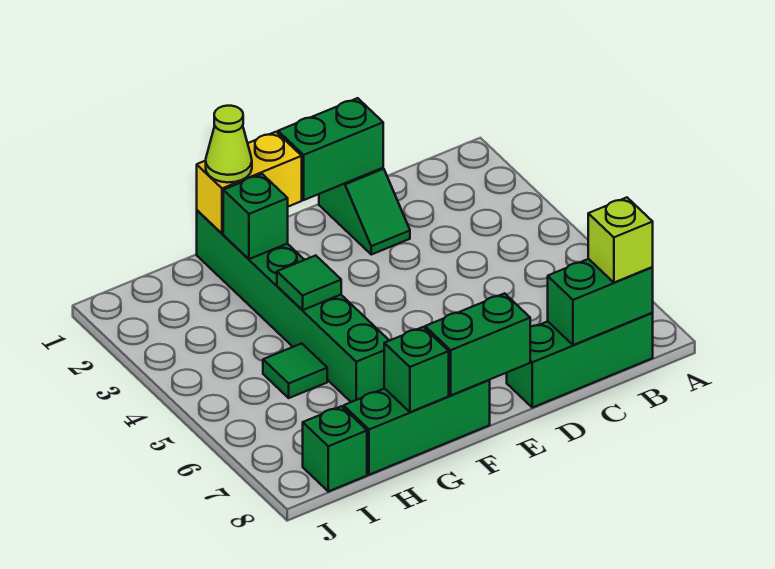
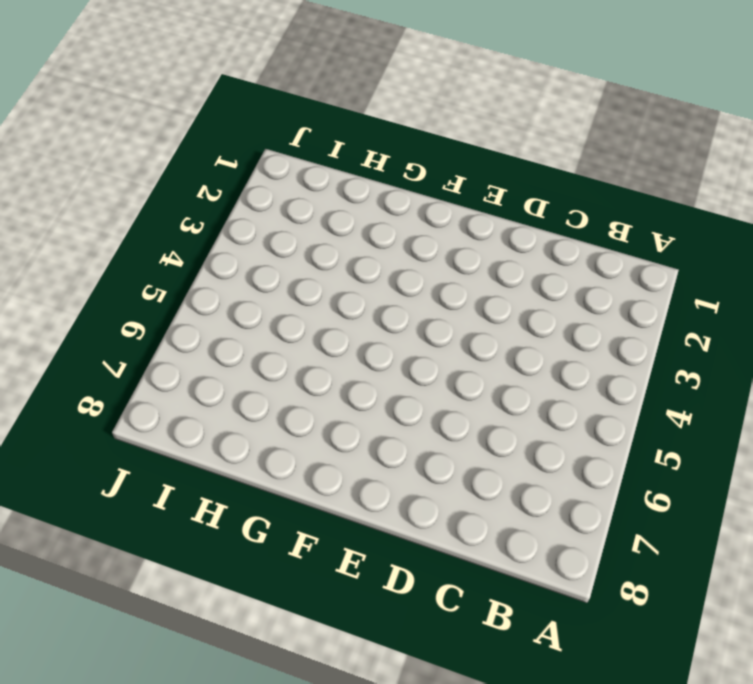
none -> green 1x3 brick [507,313,653,408]
none -> green 1x2 slope [319,168,410,255]
none -> green 1x3 brick [344,380,490,475]

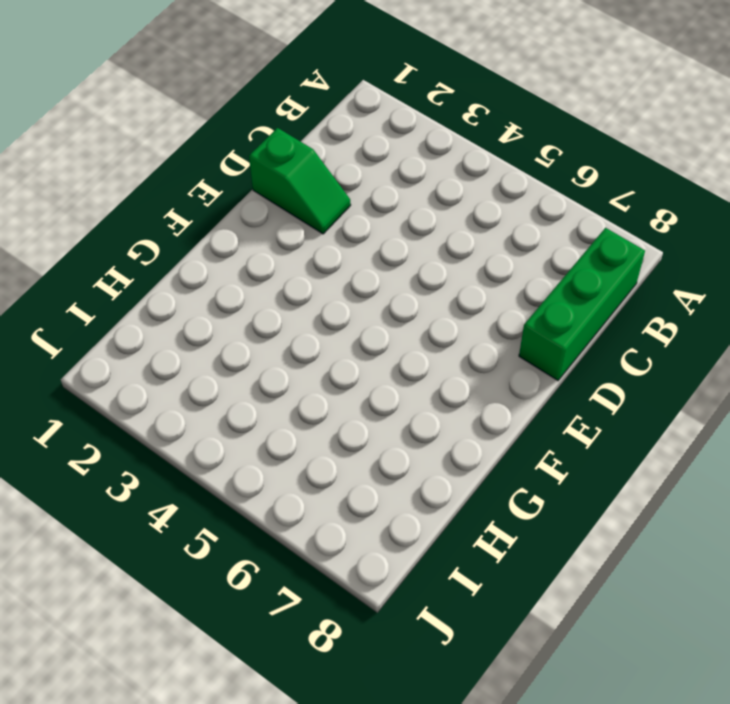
none -> green 1x3 brick [344,380,490,475]
none -> green 1x6 brick [197,210,389,402]
none -> green 1x1 tile [263,344,327,398]

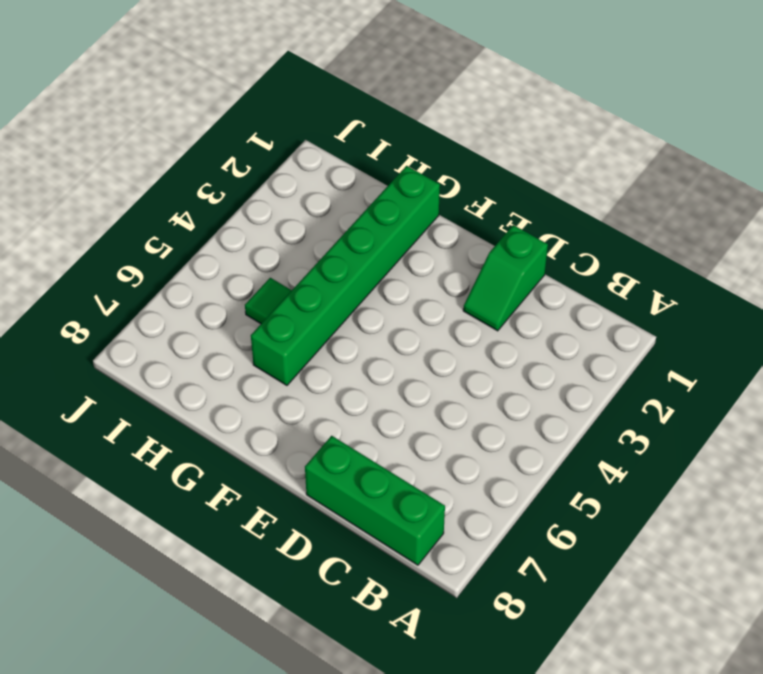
none -> green 1x3 brick [344,380,490,475]
none -> green 1x1 brick [303,406,367,491]
none -> green 1x2 brick [548,259,653,345]

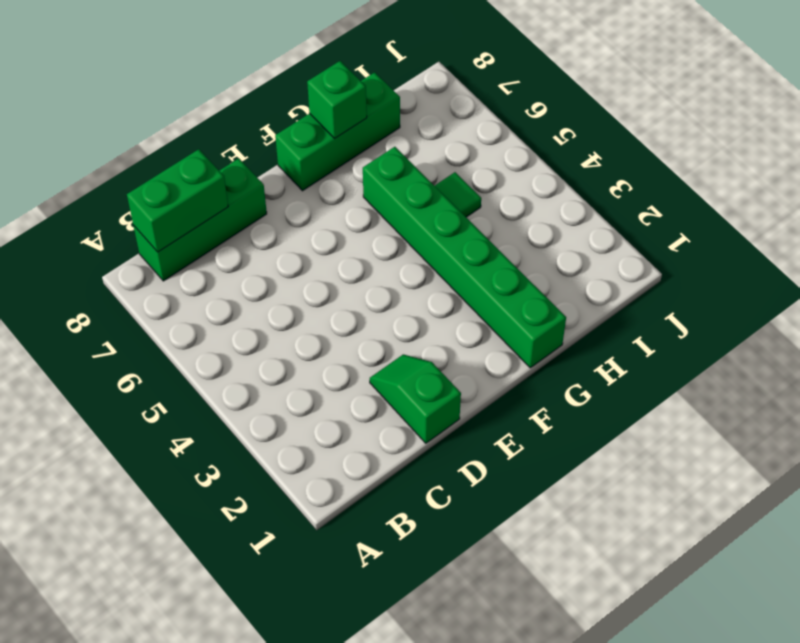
none -> green 1x1 brick [303,406,367,491]
none -> green 1x2 brick [278,98,383,200]
none -> green 1x2 brick [425,293,530,395]

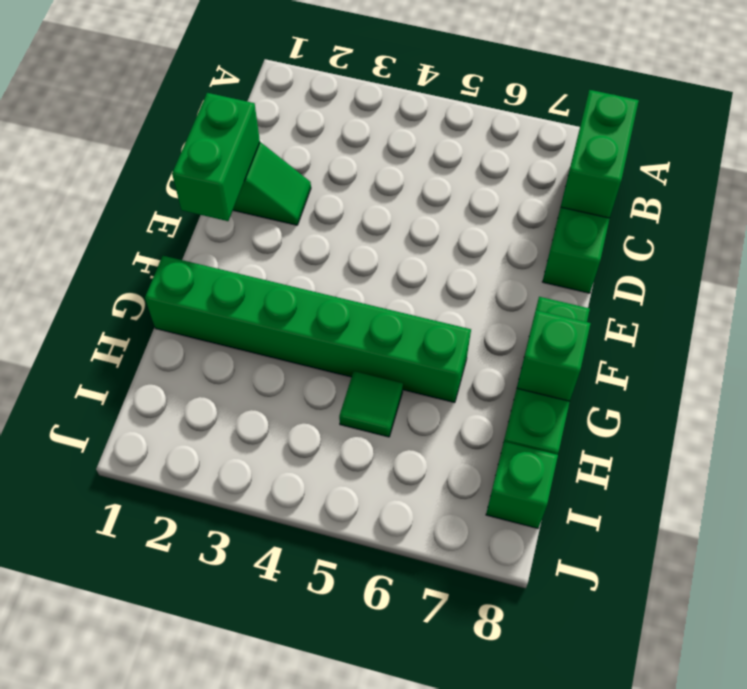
none -> green 1x2 brick [425,293,530,395]
none -> yellow 1x2 brick [197,132,302,234]
none -> green 1x1 brick [223,174,288,259]

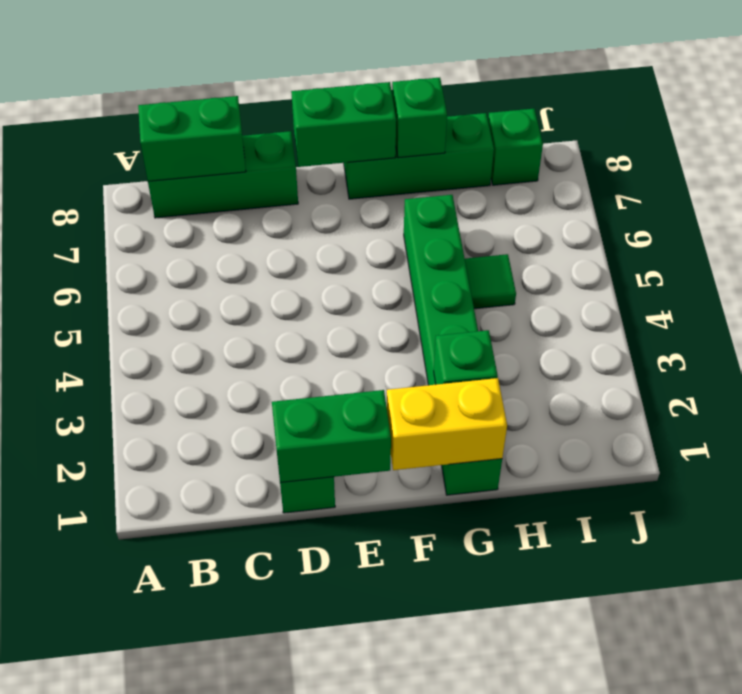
none -> green 1x1 tile [277,255,341,310]
none -> lime 1x1 brick [588,198,653,283]
none -> lime 1x1 cone [206,106,252,183]

